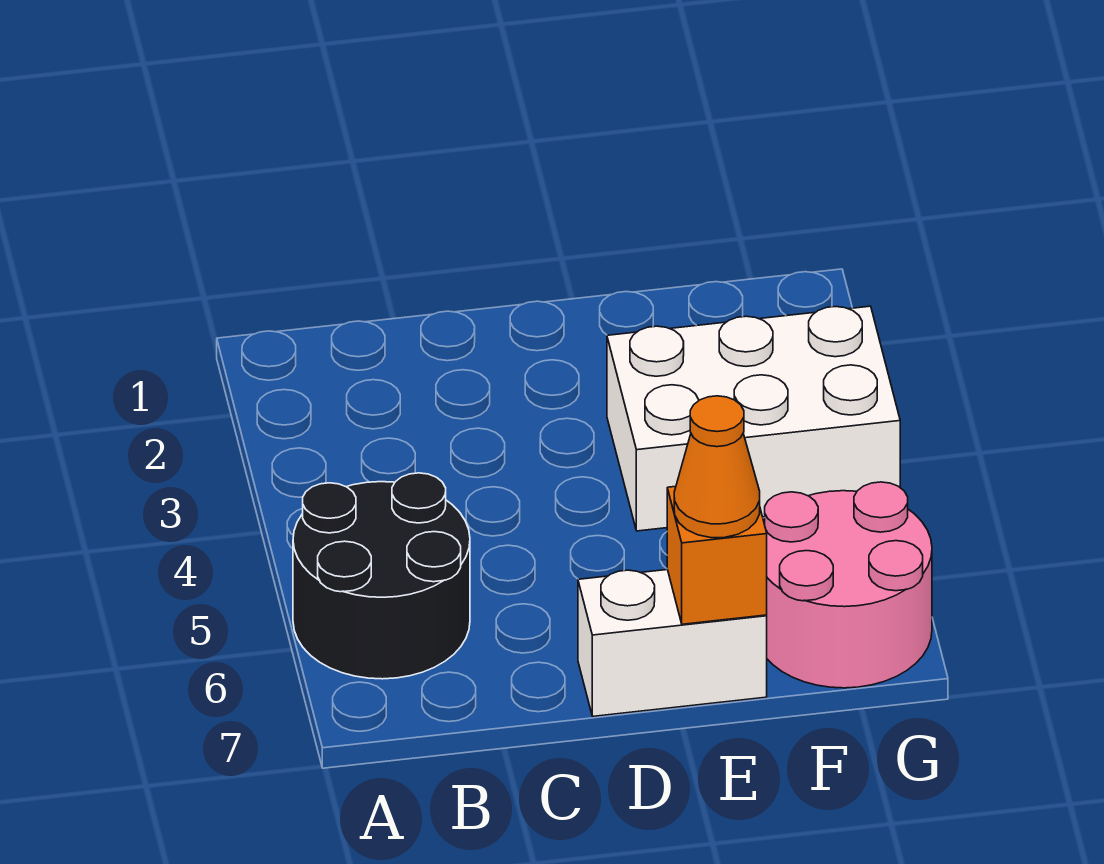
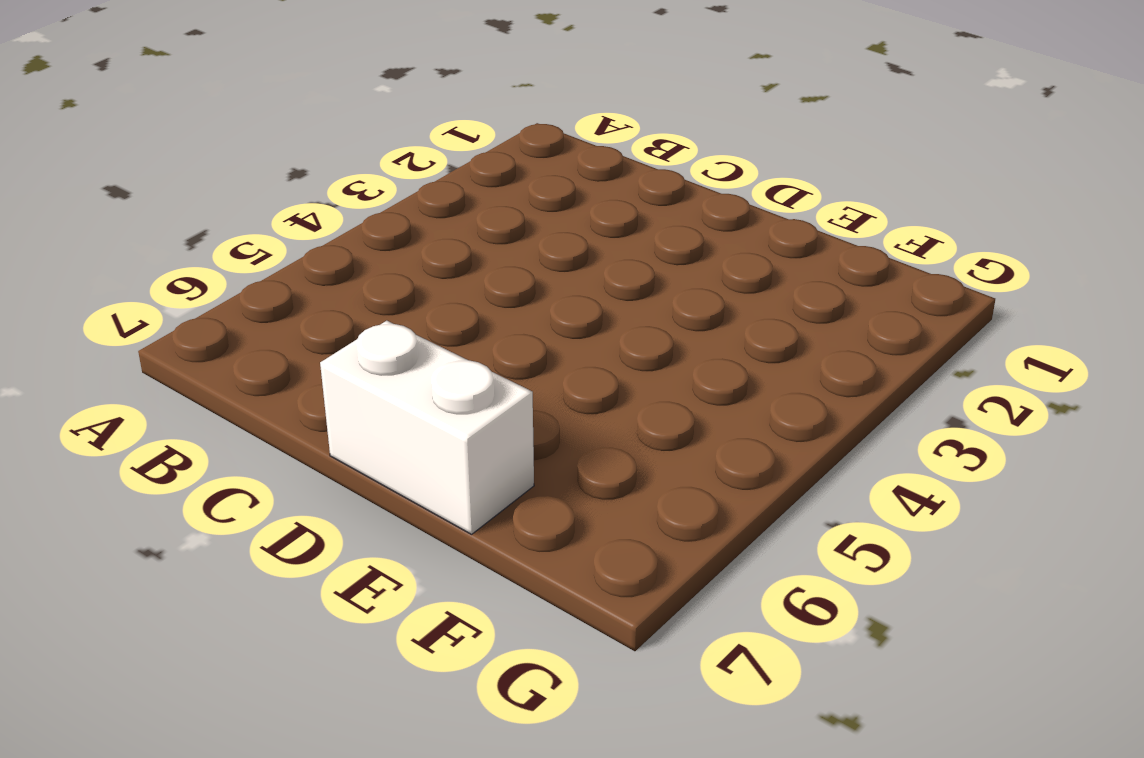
none -> black 2x2 round brick [293,473,470,679]
none -> white 2x3 brick [607,306,900,531]

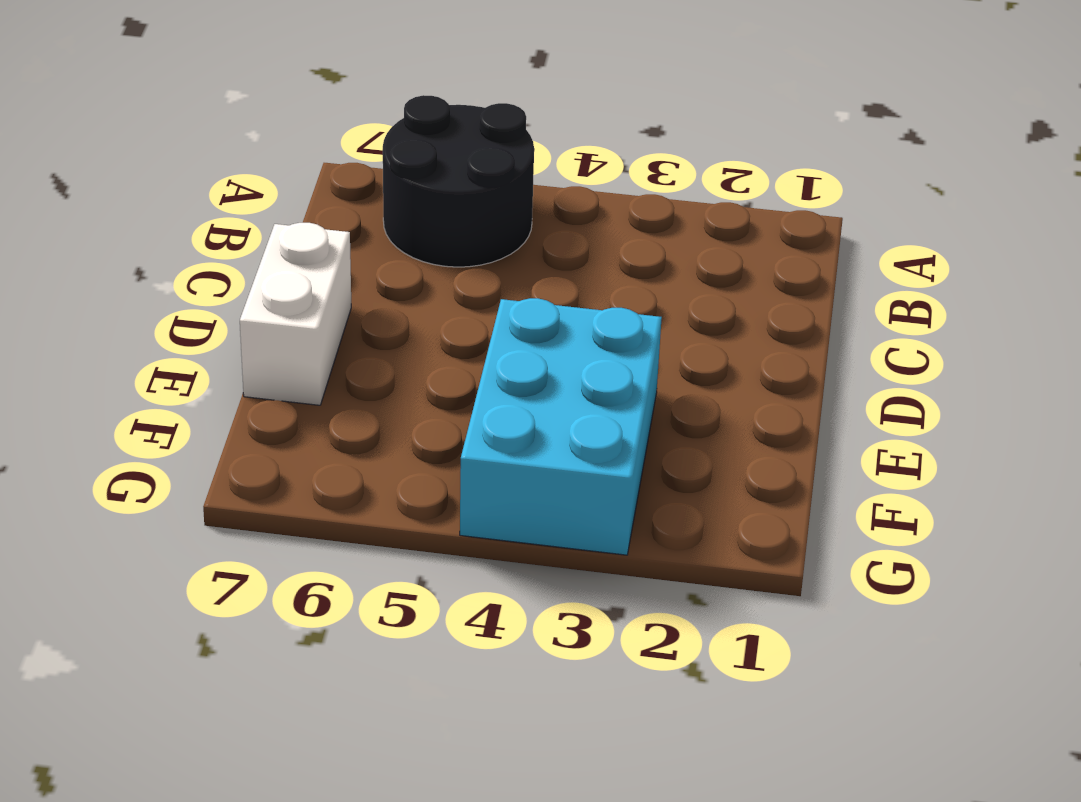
cyan 2x3 brick [460,298,662,555] -> white 2x3 brick [607,306,900,531]
none -> pink 2x2 round brick [764,482,932,688]
none -> orange 1x1 brick [667,486,767,624]

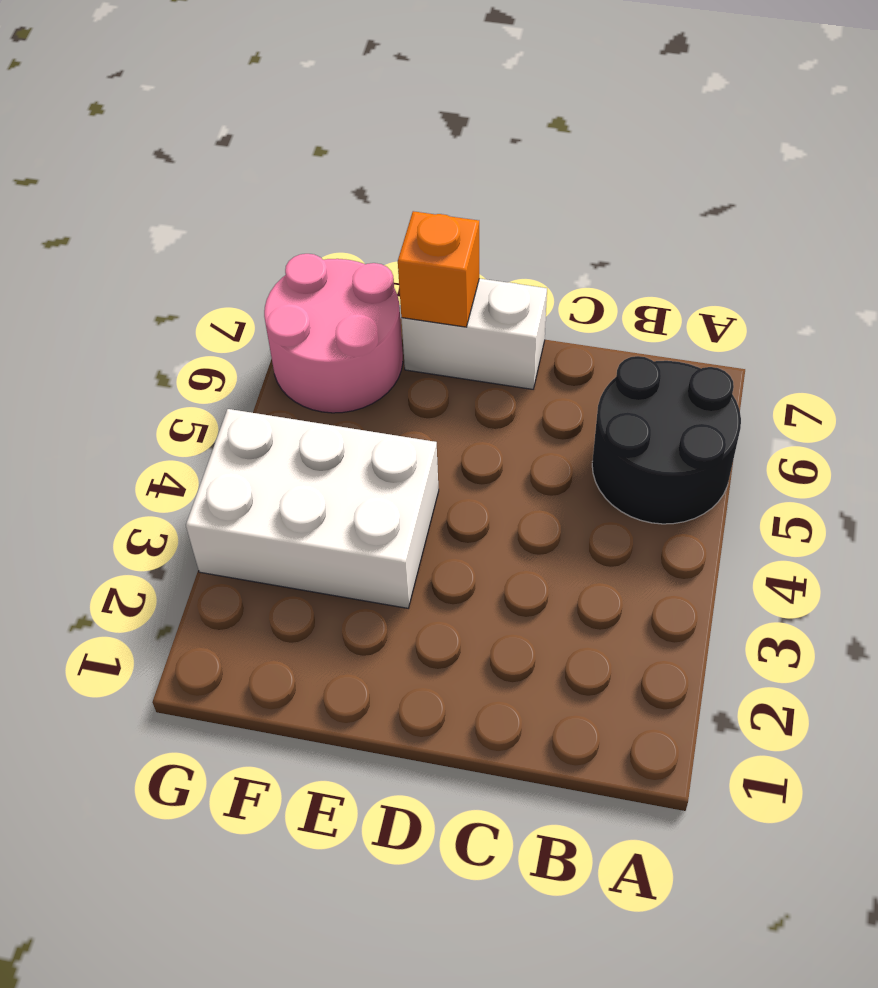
none -> orange 1x1 cone [674,396,760,538]

